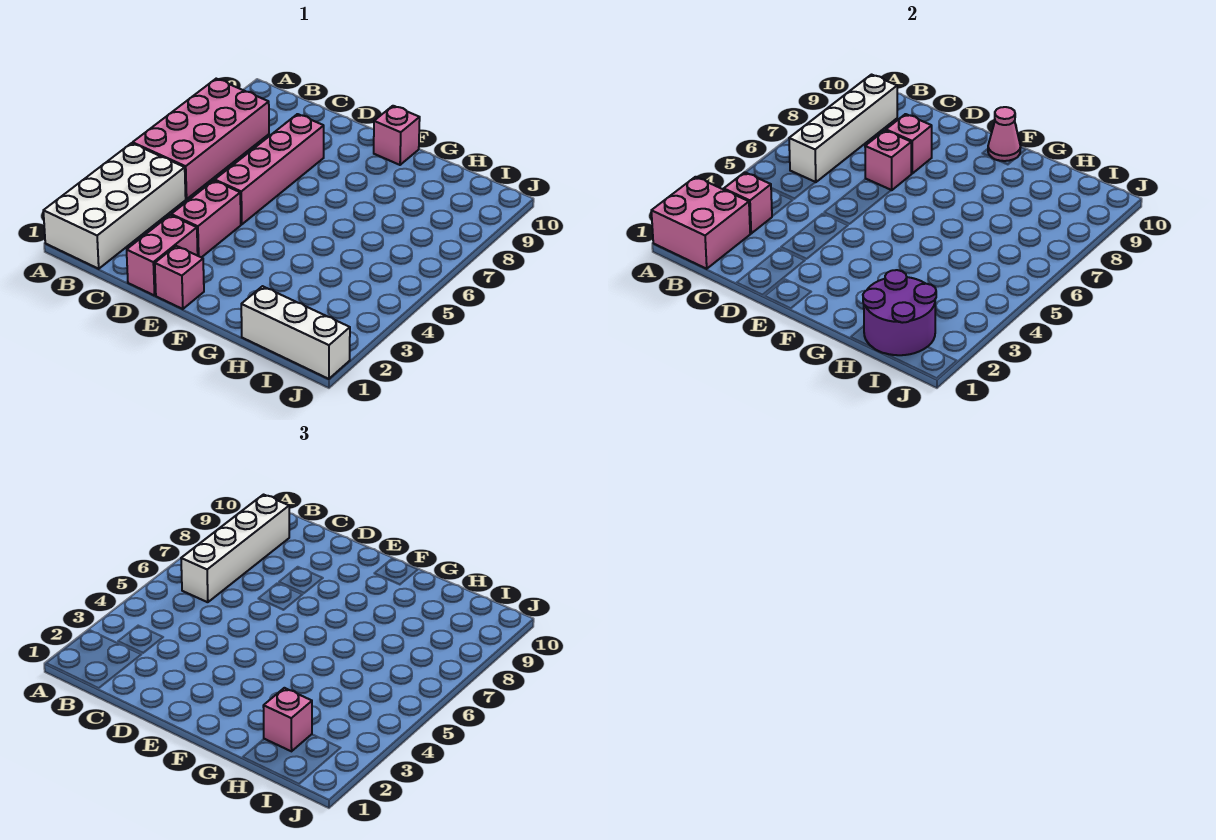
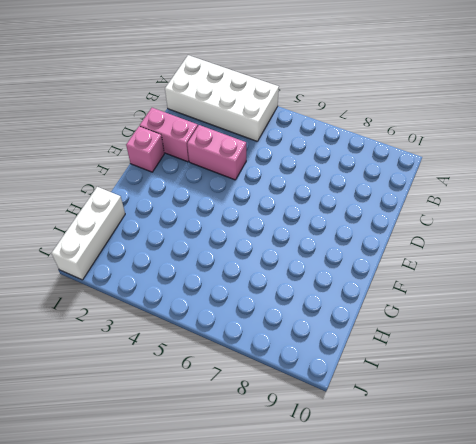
none -> pink 2x4 brick [133,79,269,199]
none -> pink 1x4 brick [215,114,324,224]
none -> pink 1x1 brick [374,106,420,165]

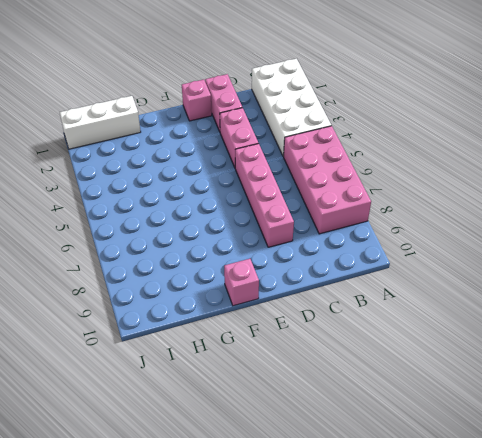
none -> pink 2x2 brick [651,177,751,269]
none -> pink 1x1 brick [724,172,772,233]
none -> white 1x4 brick [789,75,897,182]

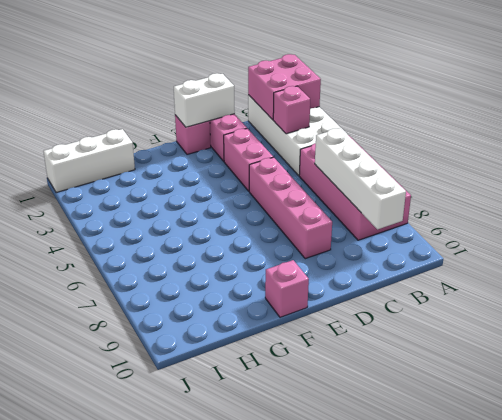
white 1x2 brick [174,73,235,127] -> none
none -> pink 1x1 brick [865,130,912,190]
none -> pink 1x1 brick [886,114,932,173]
none -> pink 1x1 cone [988,107,1021,161]

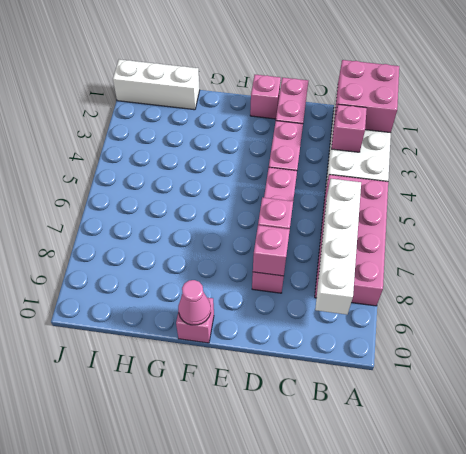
none -> purple 2x2 round brick [863,270,936,355]
none -> white 1x4 brick [181,495,289,602]
none -> pink 1x1 brick [263,688,312,751]

